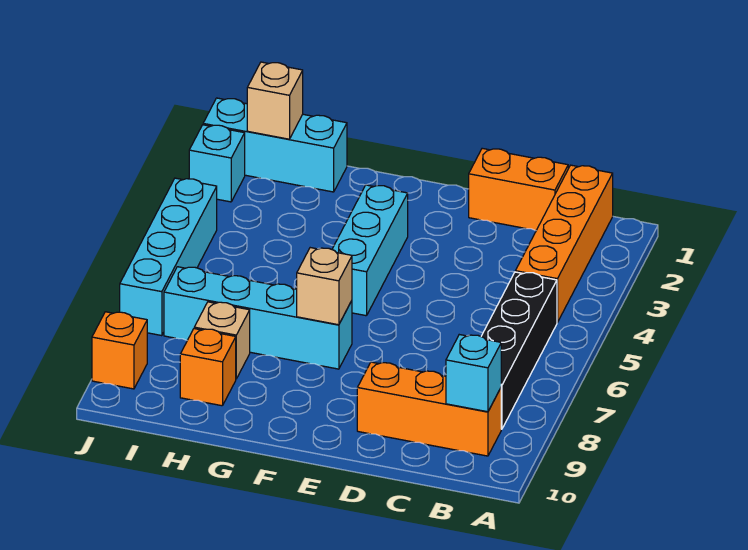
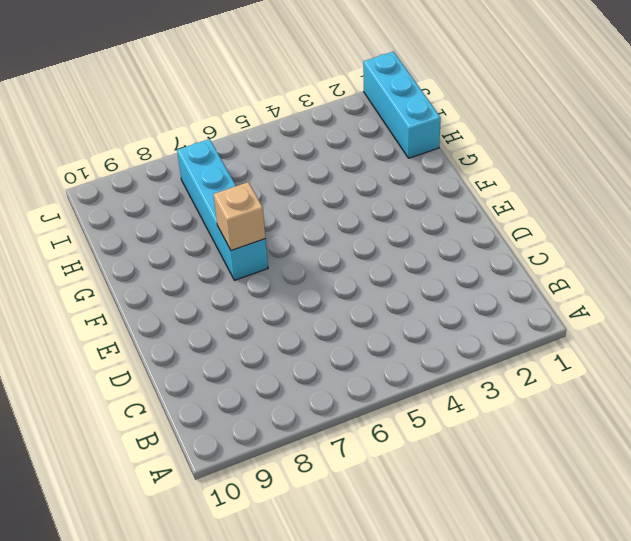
none -> orange 1x4 brick [515,165,613,322]
none -> black 1x4 brick [481,272,557,429]
none -> orange 1x3 brick [357,362,501,456]

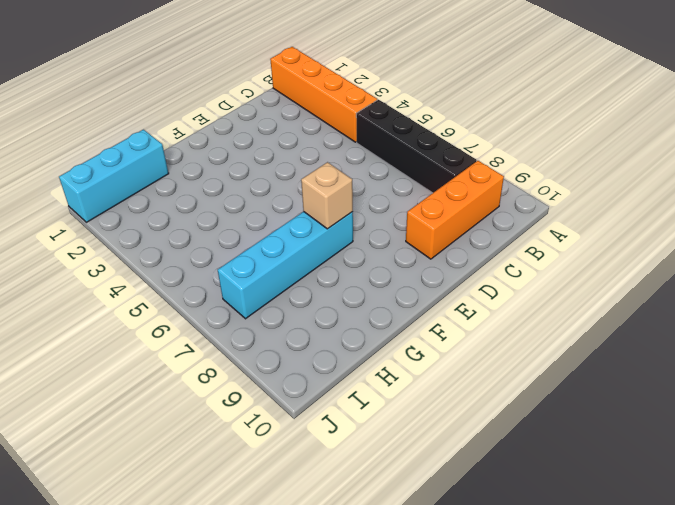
none -> orange 1x2 brick [469,148,568,230]
none -> cyan 1x3 brick [332,185,408,316]
none -> tan 1x1 brick [194,302,250,379]

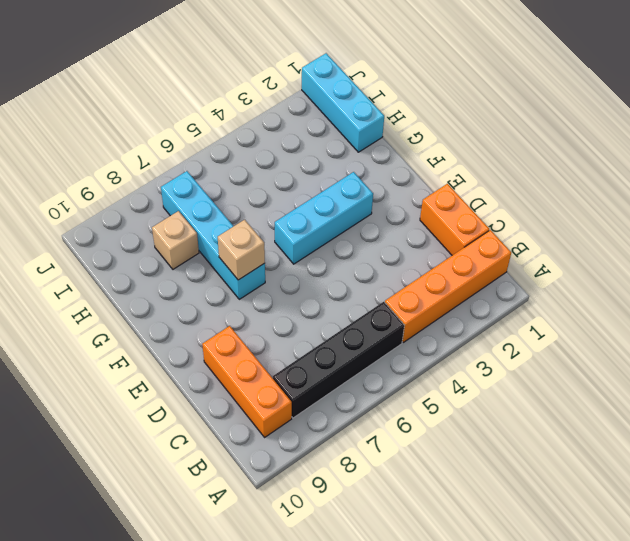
none -> orange 1x1 brick [180,329,236,406]
none -> cyan 1x1 brick [189,125,245,202]
none -> cyan 1x4 brick [120,178,217,336]

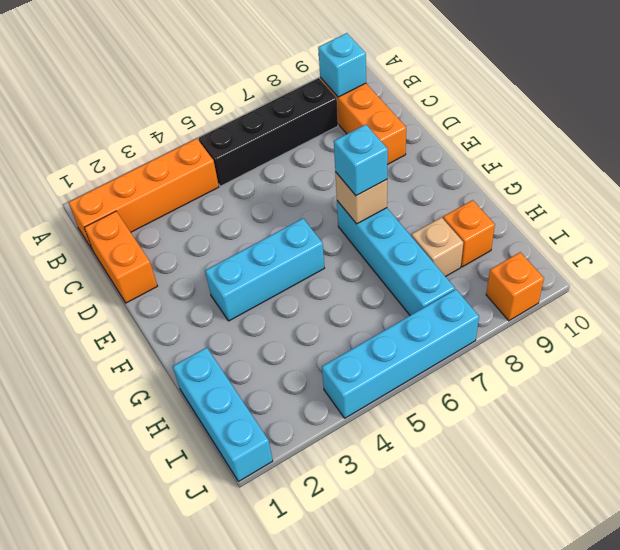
cyan 1x1 brick [334,125,388,196] -> cyan 1x1 brick moved to [189,125,245,202]
none -> tan 1x1 brick [247,62,303,139]

